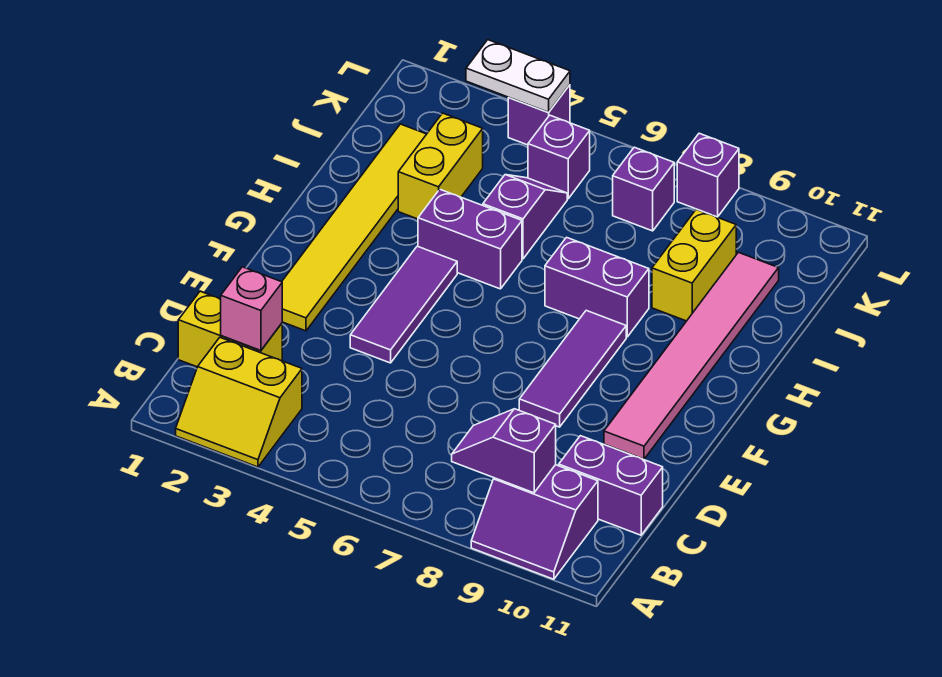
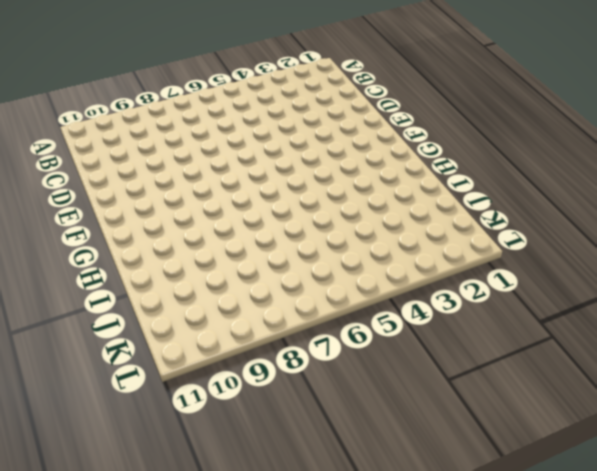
none -> yellow 2x2 slope [176,338,302,467]
none -> purple 2x2 slope [471,465,598,579]
none -> yellow 1x2 brick [178,291,282,367]

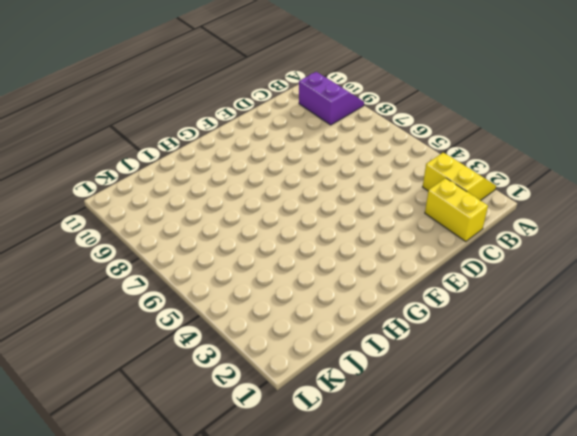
none -> purple 1x2 brick [559,436,663,535]
none -> yellow 1x6 tile [282,124,426,331]
none -> purple 1x3 tile [350,246,457,363]

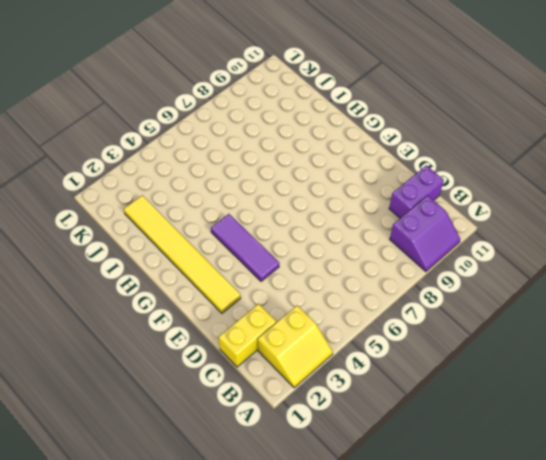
none -> purple 1x3 tile [519,310,626,427]
none -> pink 1x6 tile [604,252,779,459]
none -> purple 1x2 brick [418,189,522,289]

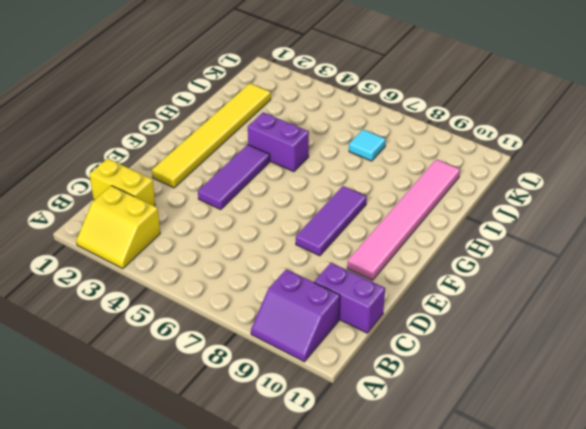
cyan 1x1 tile [349,130,386,161] -> none
none -> purple 1x2 brick [545,237,649,337]
none -> yellow 1x2 brick [398,113,483,219]
none -> purple 1x2 slope [483,175,567,259]

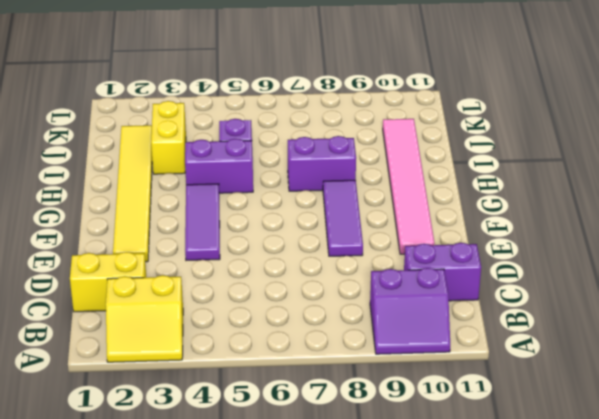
none -> yellow 1x2 brick [652,209,736,321]
none -> purple 1x1 brick [528,115,590,199]
none -> purple 1x1 brick [613,147,674,231]

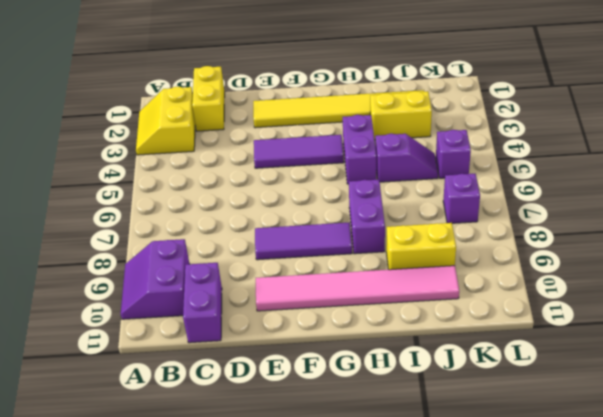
none -> purple 1x1 brick [508,85,570,145]
none -> purple 1x1 brick [677,133,739,217]
none -> purple 1x2 slope [452,409,556,493]

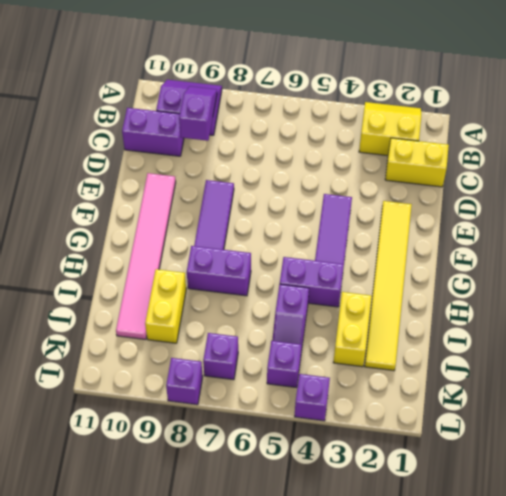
purple 1x2 slope [179,86,217,141] -> purple 1x2 slope turned to [452,409,556,493]
none -> pink 1x1 brick [221,267,282,351]
none -> white 1x2 plate [466,40,570,112]

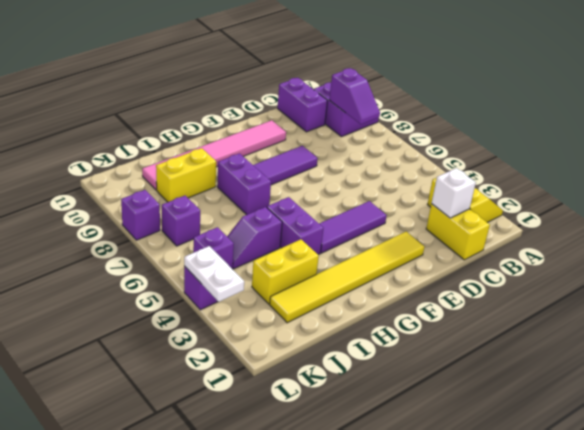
white 1x1 brick [432,168,476,218] -> pink 1x1 brick [221,267,282,351]

